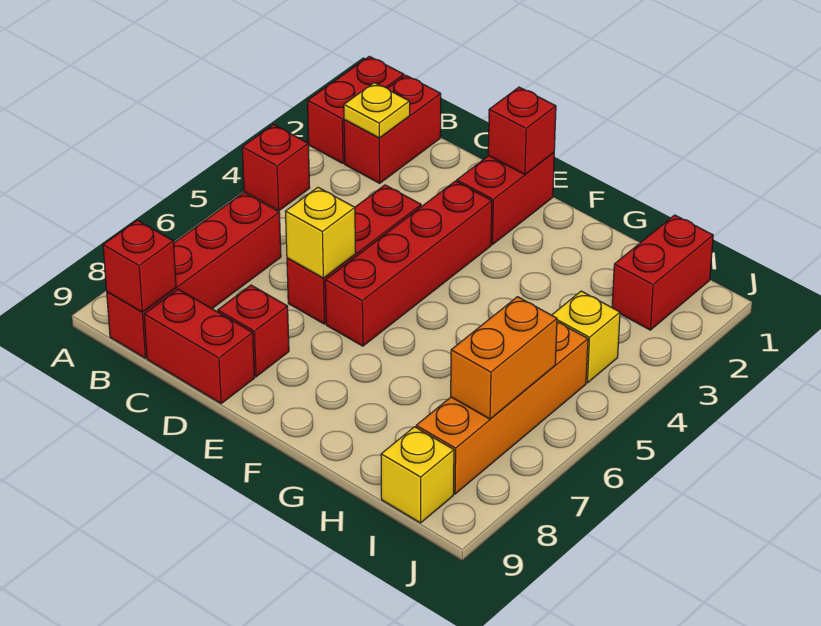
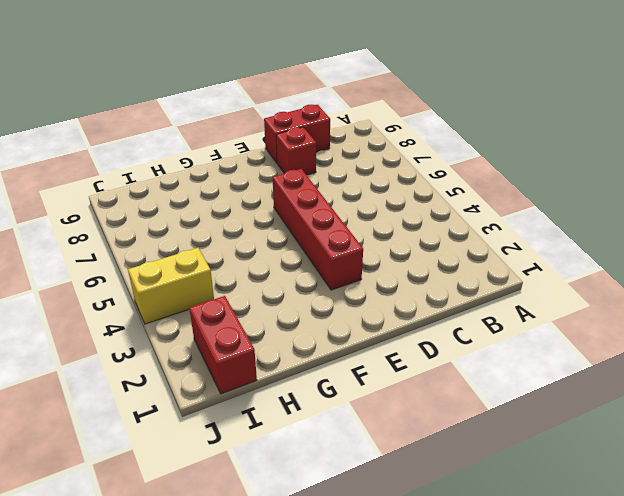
yellow 1x2 brick [128,248,214,324] -> yellow 1x1 brick [552,291,620,383]
none -> red 1x2 brick [308,56,404,163]
none -> red 1x1 brick [242,125,310,211]
none -> red 1x2 brick [344,75,441,183]

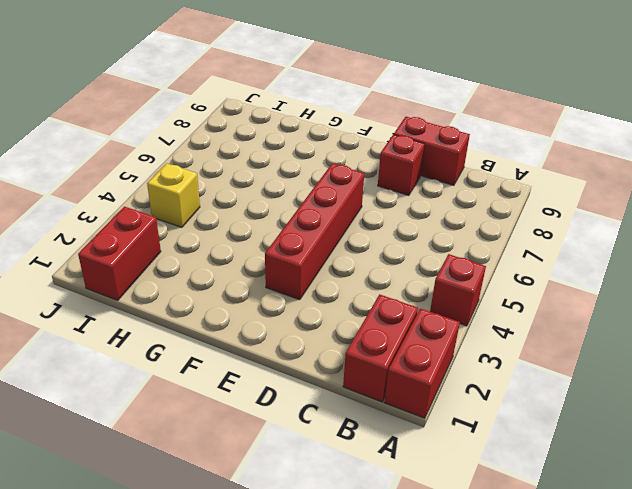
none -> red 1x4 brick [107,193,281,358]
none -> red 1x3 brick [287,185,421,324]
none -> red 1x2 brick [457,153,554,245]

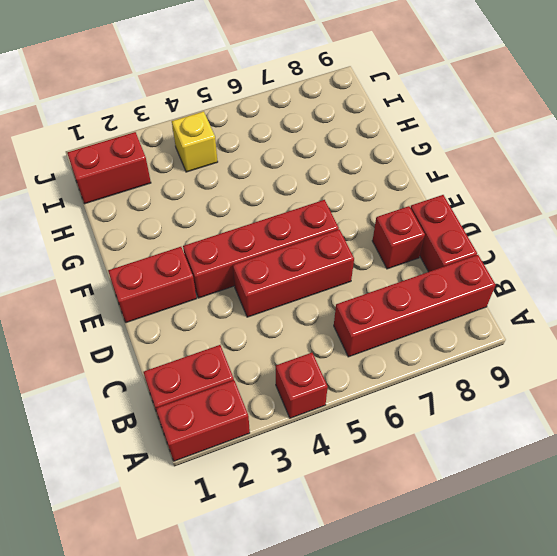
none -> orange 1x4 brick [416,322,588,494]
none -> yellow 1x1 brick [381,427,454,523]
none -> yellow 1x1 plate [344,83,410,138]

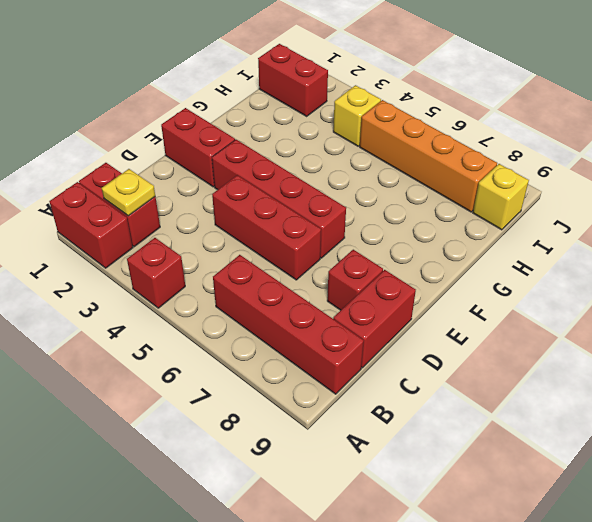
none -> red 1x1 brick [103,220,176,312]
none -> yellow 1x1 brick [285,187,356,278]
none -> red 1x1 brick [488,87,556,175]

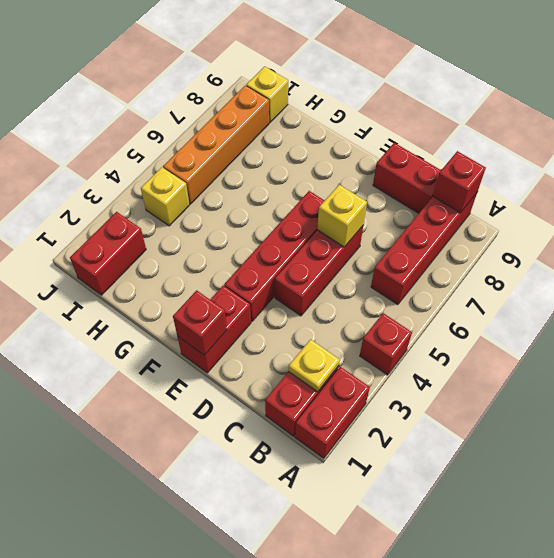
none -> red 1x1 brick [218,285,289,377]
none -> orange 1x2 brick [451,297,557,419]

